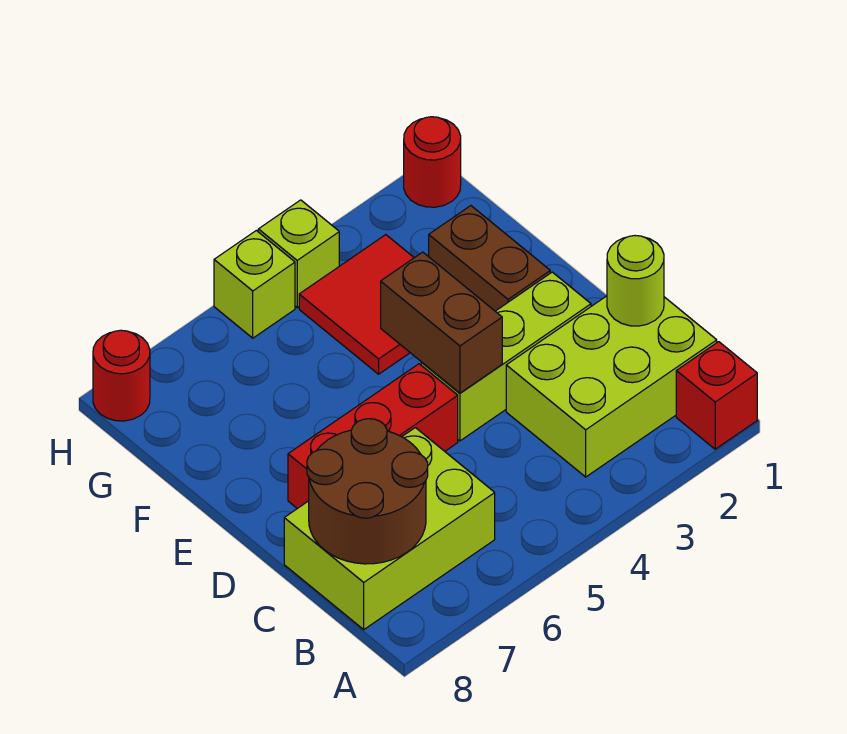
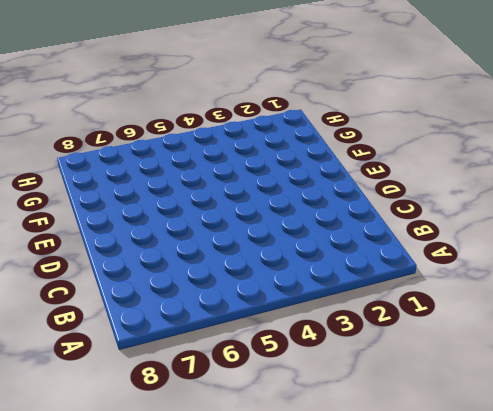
none -> red 1x1 brick [676,342,757,449]
none -> lime 2x3 brick [506,296,717,477]
none -> lime 2x3 brick [284,428,495,629]

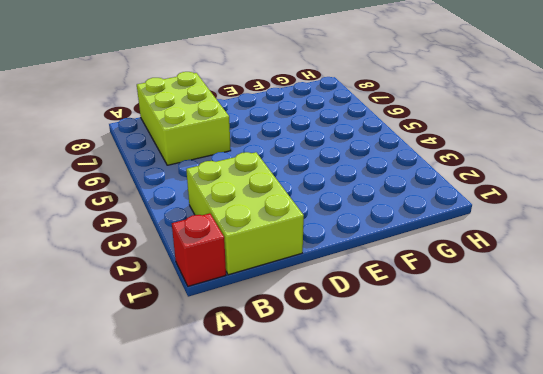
none -> lime 1x3 brick [421,272,591,441]
none -> red 1x3 brick [288,364,458,509]
none -> brown 1x2 brick [429,206,550,311]

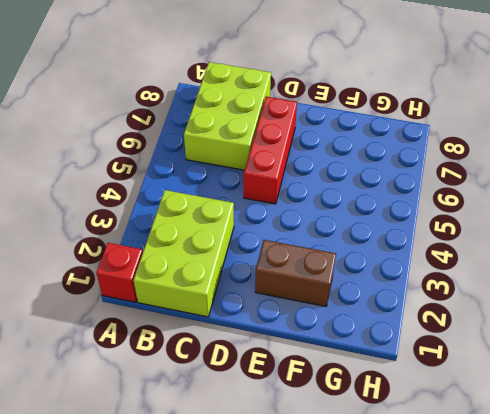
none -> lime 1x3 brick [421,272,591,441]
none -> red 2x2 tile [299,235,414,374]
none -> red 1x1 round brick [404,117,461,207]

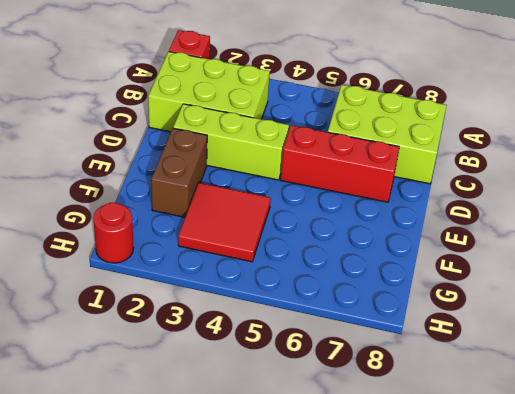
none -> lime 1x1 brick [258,200,339,308]
none -> lime 1x1 brick [214,230,295,338]
none -> red 1x1 round brick [93,330,150,421]

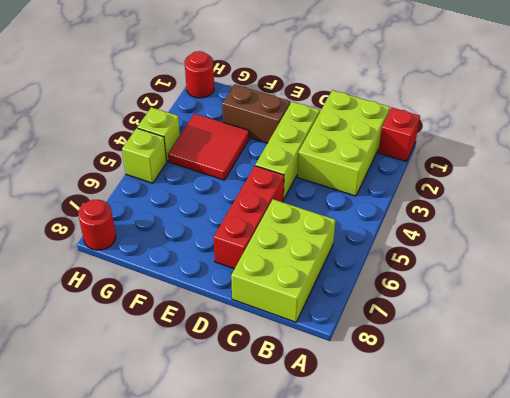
none -> brown 2x2 round brick [307,419,428,564]
none -> lime 1x1 round brick [607,236,664,326]
none -> brown 1x2 brick [381,252,502,393]

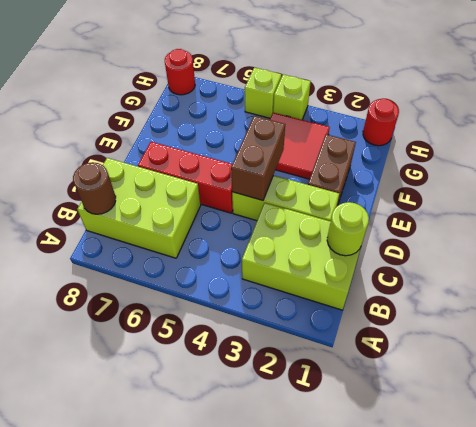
brown 1x1 round brick [73,162,116,214] -> brown 2x2 round brick [307,419,428,564]
none -> red 1x1 brick [676,342,757,449]

